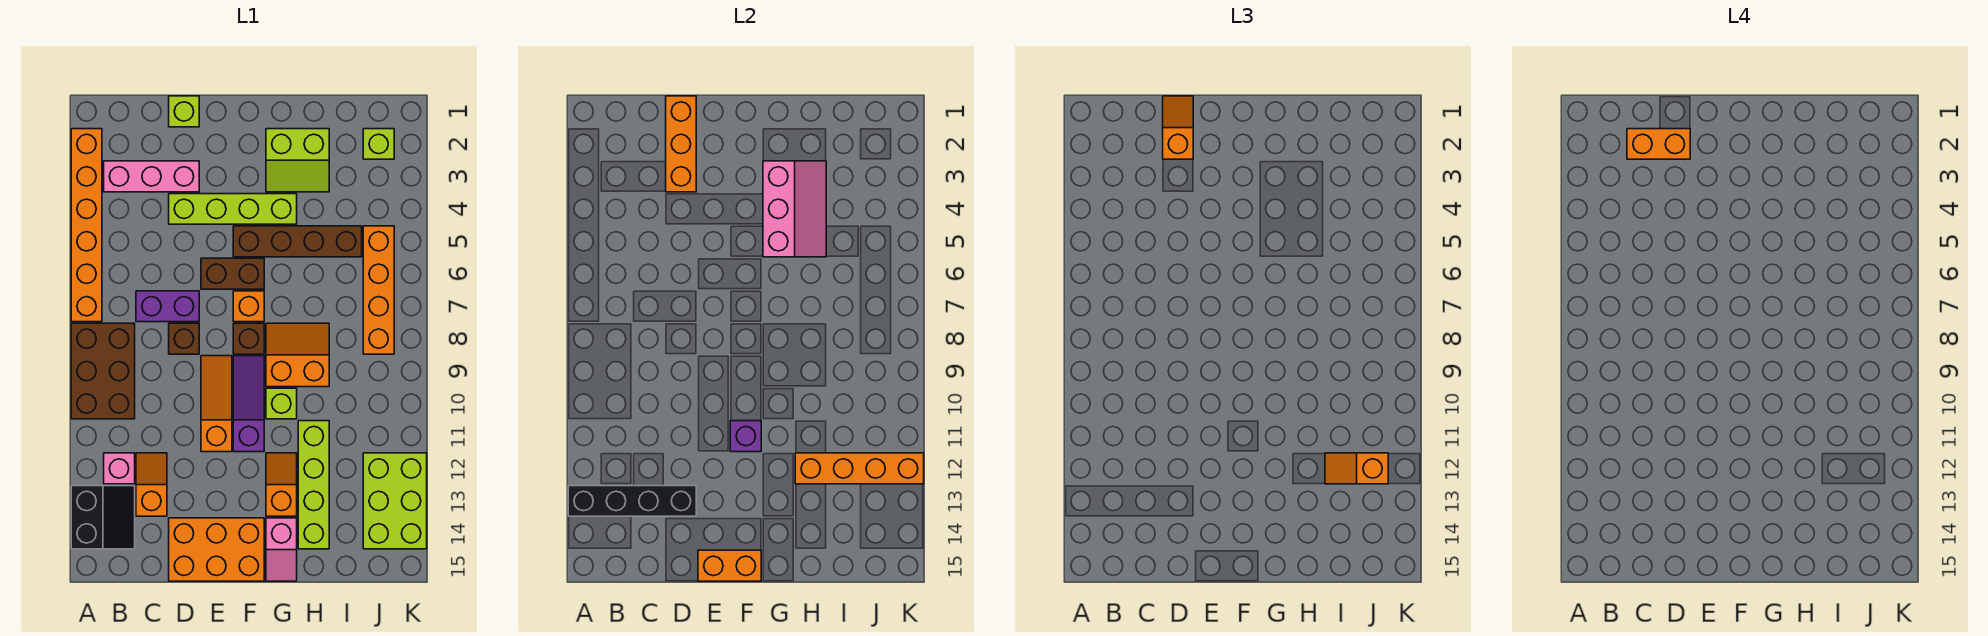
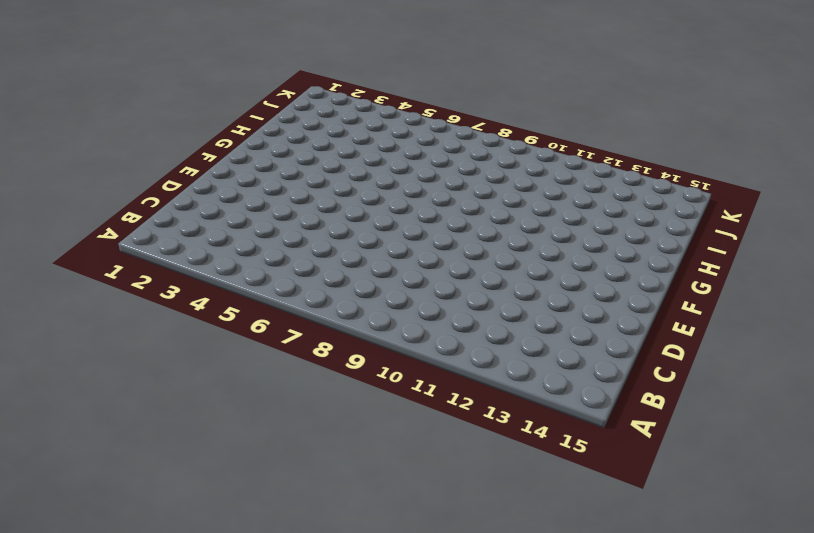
none -> orange 1x6 brick [71,129,102,322]
none -> brown 2x3 brick [71,323,135,419]
none -> black 2x2 slope [71,486,135,549]
none -> pink 1x3 brick [104,161,199,192]

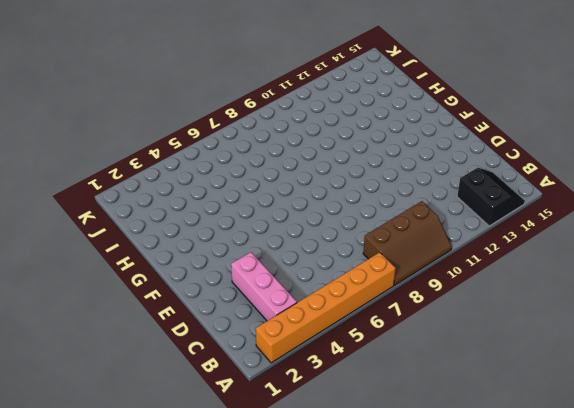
brown 2x3 slope [363,201,452,285] -> brown 2x3 brick [71,323,135,419]
black 2x2 slope [457,168,525,226] -> black 2x2 slope turned to [71,486,135,549]
none -> pink 1x1 brick [104,453,135,484]
none -> purple 1x2 brick [136,291,199,322]
none -> orange 1x2 slope [136,453,167,516]
none -> lime 1x1 brick [169,96,199,127]

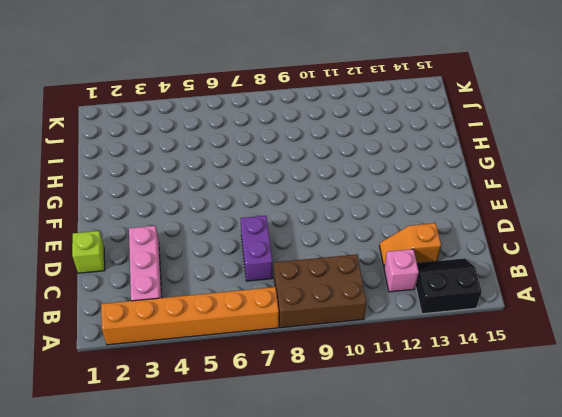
none -> lime 1x4 brick [169,194,297,224]
none -> brown 1x1 brick [169,323,199,354]
none -> orange 2x3 brick [169,518,264,581]
none -> brown 1x2 brick [201,258,264,289]

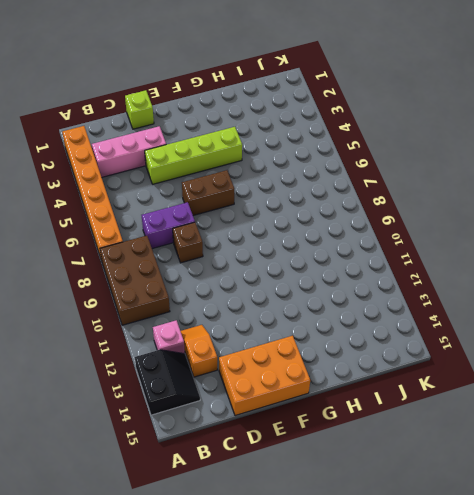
none -> orange 1x3 slope [201,356,232,452]
none -> brown 1x4 brick [233,226,362,257]
none -> orange 1x1 brick [233,291,264,322]
none -> brown 1x1 brick [233,323,264,354]

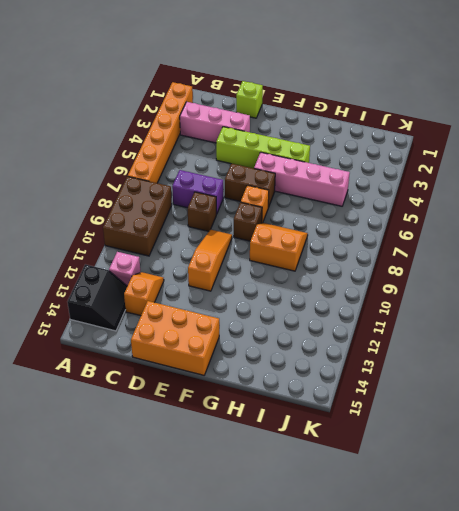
pink 1x4 brick [254,152,350,206] -> brown 1x4 brick [233,226,362,257]
none -> purple 1x3 slope [233,356,264,452]
none -> lime 2x2 slope [266,129,329,192]
none -> lime 1x1 brick [266,388,297,419]
none -> orange 1x2 slope [266,453,297,516]

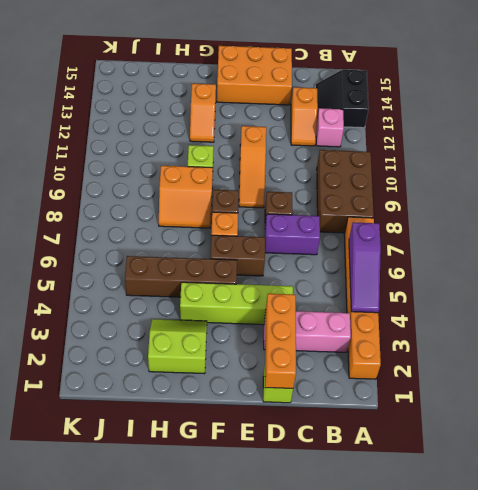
purple 1x3 slope [349,223,381,313] -> purple 1x3 slope moved to [233,356,264,452]
none -> pink 1x2 slope [266,518,297,581]
none -> lime 1x4 brick [298,421,329,549]
none -> lime 1x1 brick [363,129,394,159]
none -> orange 1x4 brick [363,226,394,354]

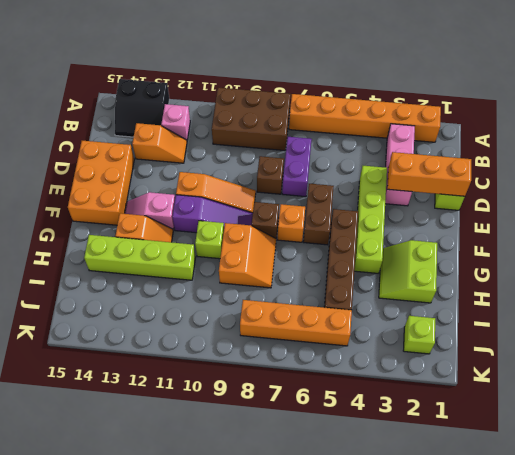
pink 1x2 slope [125,192,175,230] -> pink 1x2 slope moved to [266,518,297,581]
none -> lime 2x3 brick [363,453,427,549]
none -> black 1x4 brick [568,486,696,516]
none -> orange 1x2 brick [698,550,761,581]
none -> purple 1x1 brick [730,421,761,452]

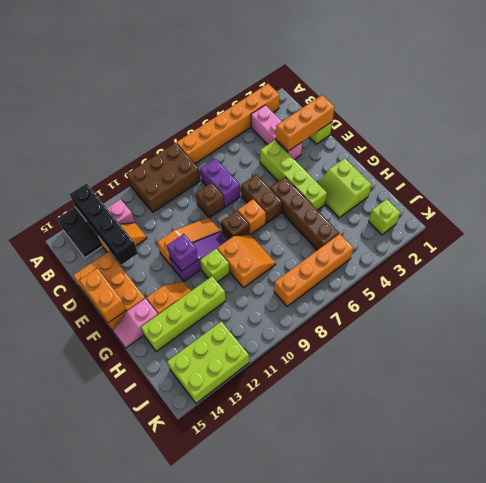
none -> pink 2x3 slope [763,161,826,257]
none -> orange 1x4 brick [795,453,924,484]
none -> orange 1x2 slope [1163,96,1193,159]
none -> orange 1x2 slope [1325,453,1388,484]

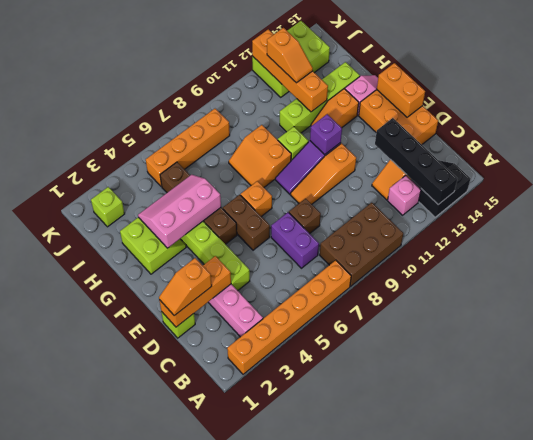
none -> brown 1x1 brick [233,323,264,354]
none -> orange 1x2 brick [1627,129,1690,159]

